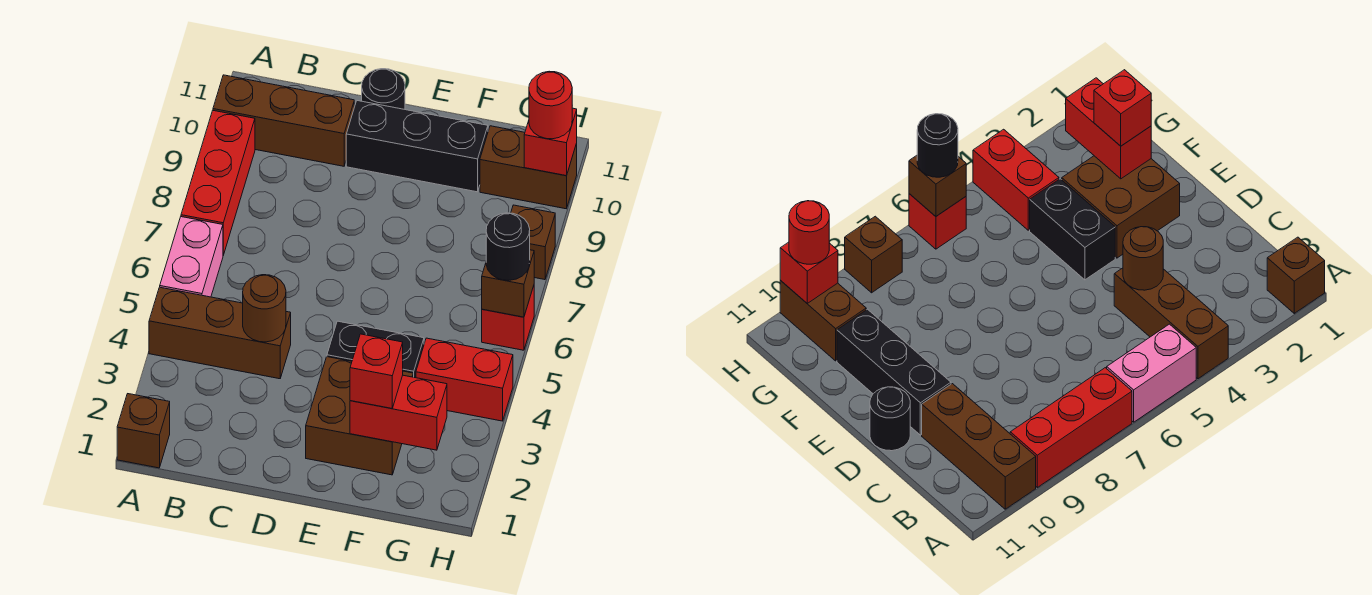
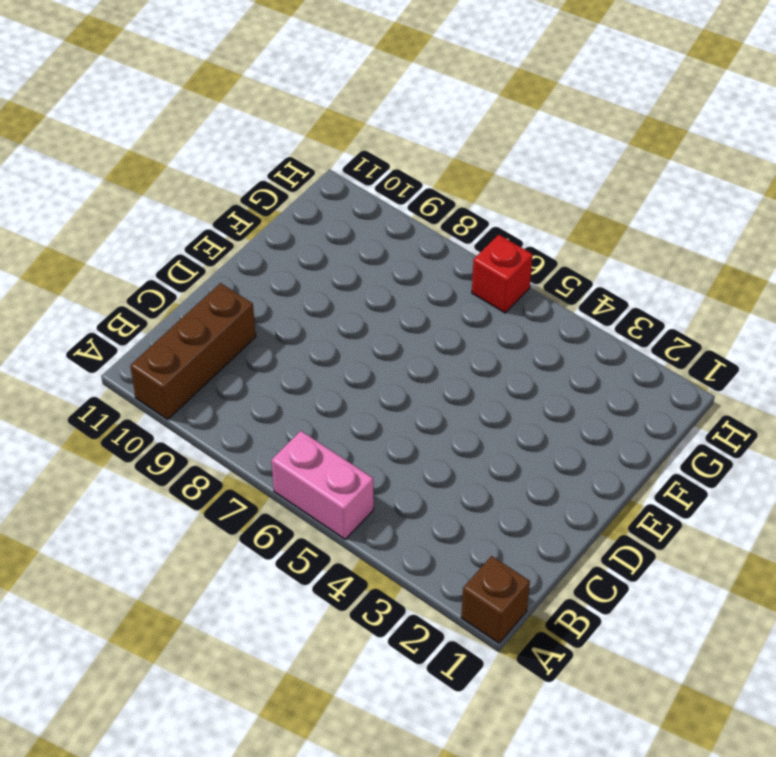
none -> brown 1x3 brick [149,287,291,379]
none -> red 1x3 brick [181,111,255,255]
none -> black 1x3 brick [346,101,488,192]

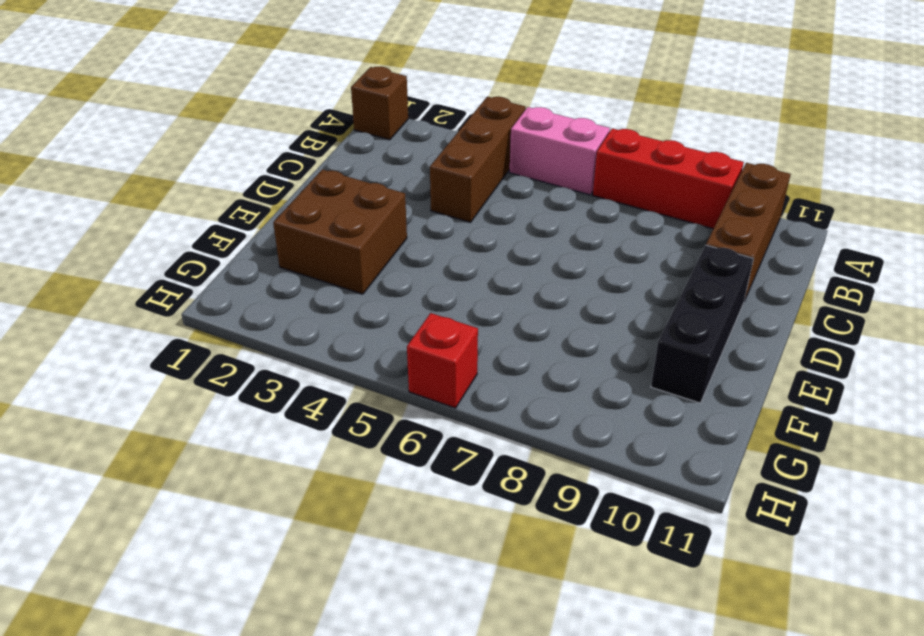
none -> black 1x1 round brick [362,69,405,109]
none -> black 1x2 brick [327,321,424,378]
none -> red 1x2 brick [416,338,513,421]

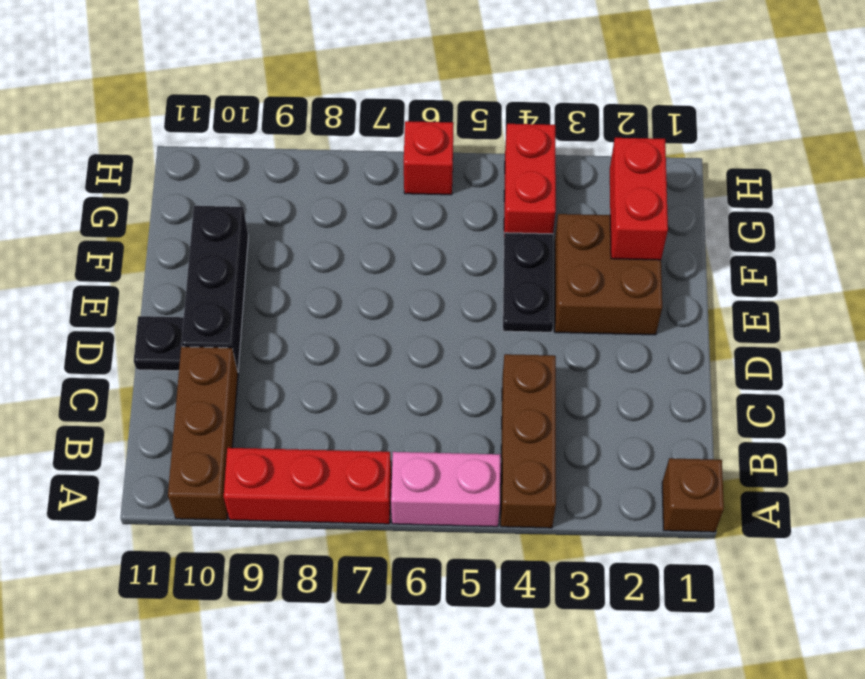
black 1x1 plate [134,316,184,371] -> black 1x1 round brick [362,69,405,109]
black 1x2 plate [503,233,553,332] -> black 1x2 brick [327,321,424,378]
none -> brown 1x2 brick [480,126,577,209]
none -> brown 1x1 brick [511,205,555,280]
none -> brown 1x1 round brick [243,275,286,342]

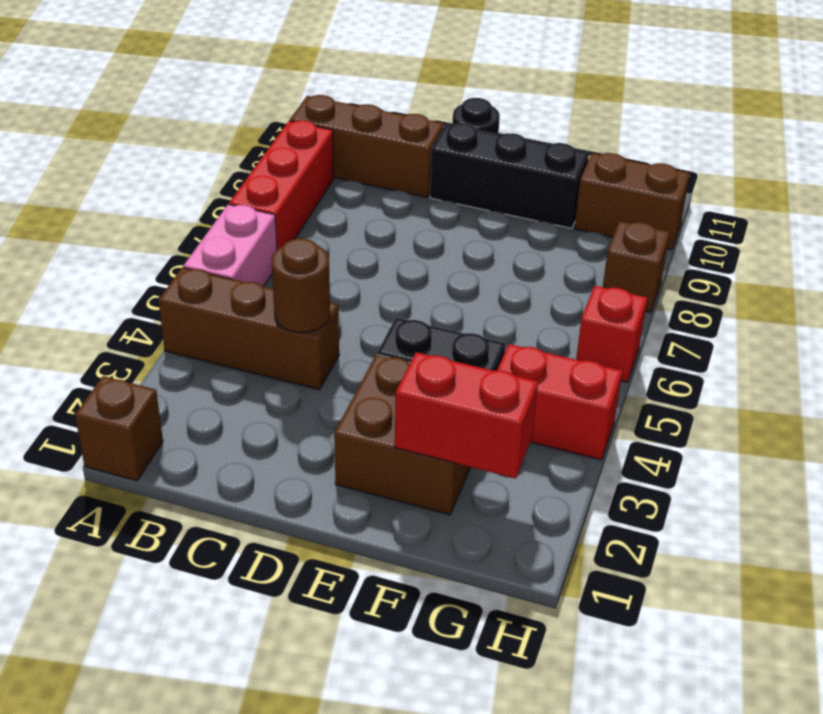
none -> brown 1x1 brick [482,250,534,317]
none -> red 1x1 brick [524,108,577,176]
none -> red 1x1 brick [350,334,403,409]

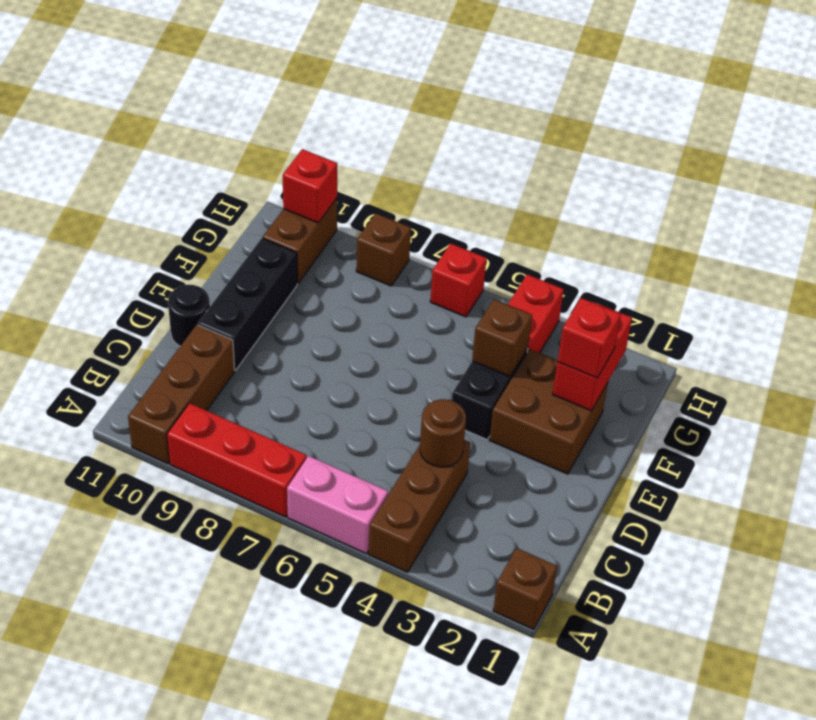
brown 1x1 brick [472,299,532,377] -> brown 1x1 brick moved to [482,250,534,317]
none -> black 1x1 round brick [486,213,530,280]
none -> red 1x1 round brick [529,71,572,139]

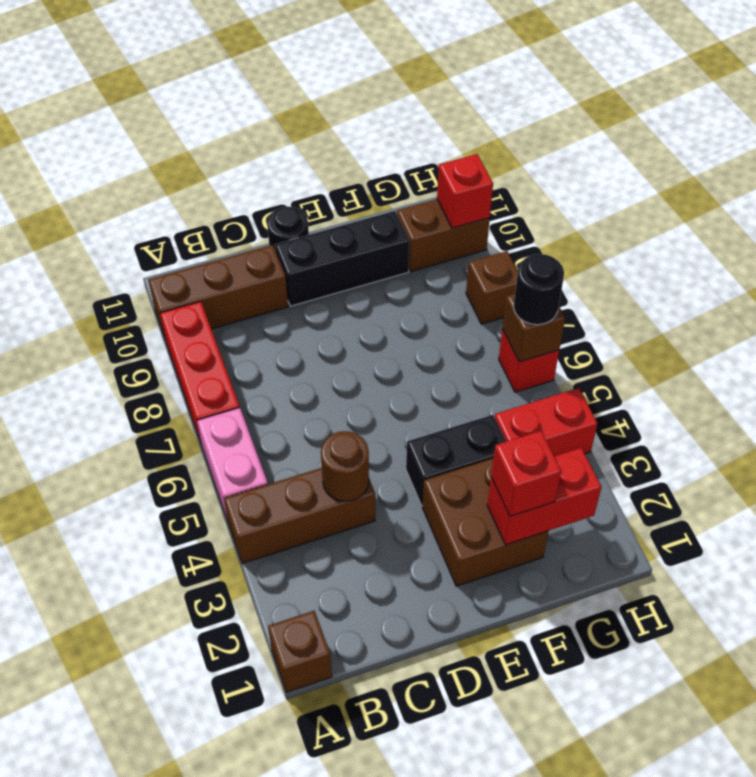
none -> red 1x1 round brick [529,71,572,139]

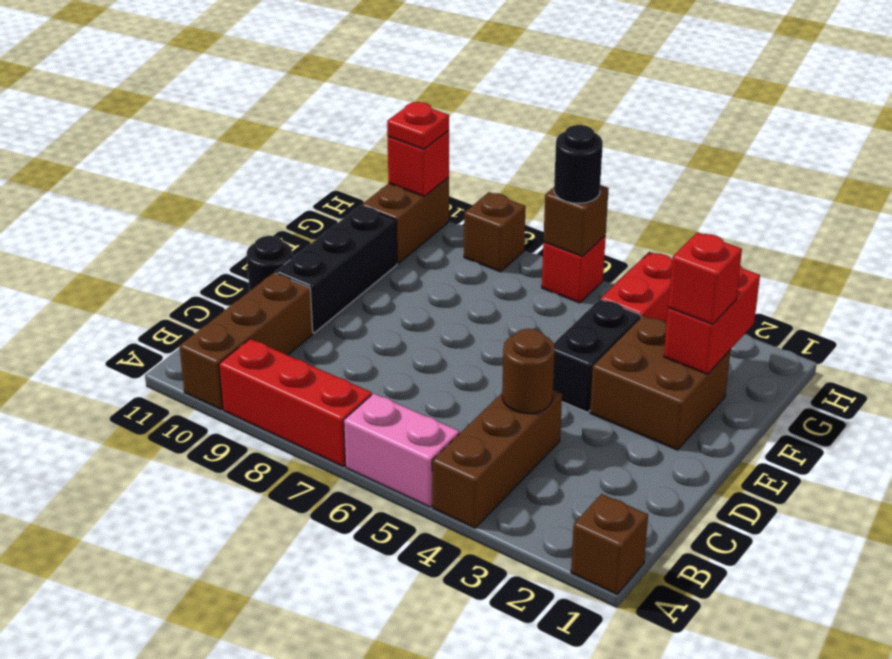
red 1x1 plate [387,102,449,149] -> red 1x1 round brick [529,71,572,139]

